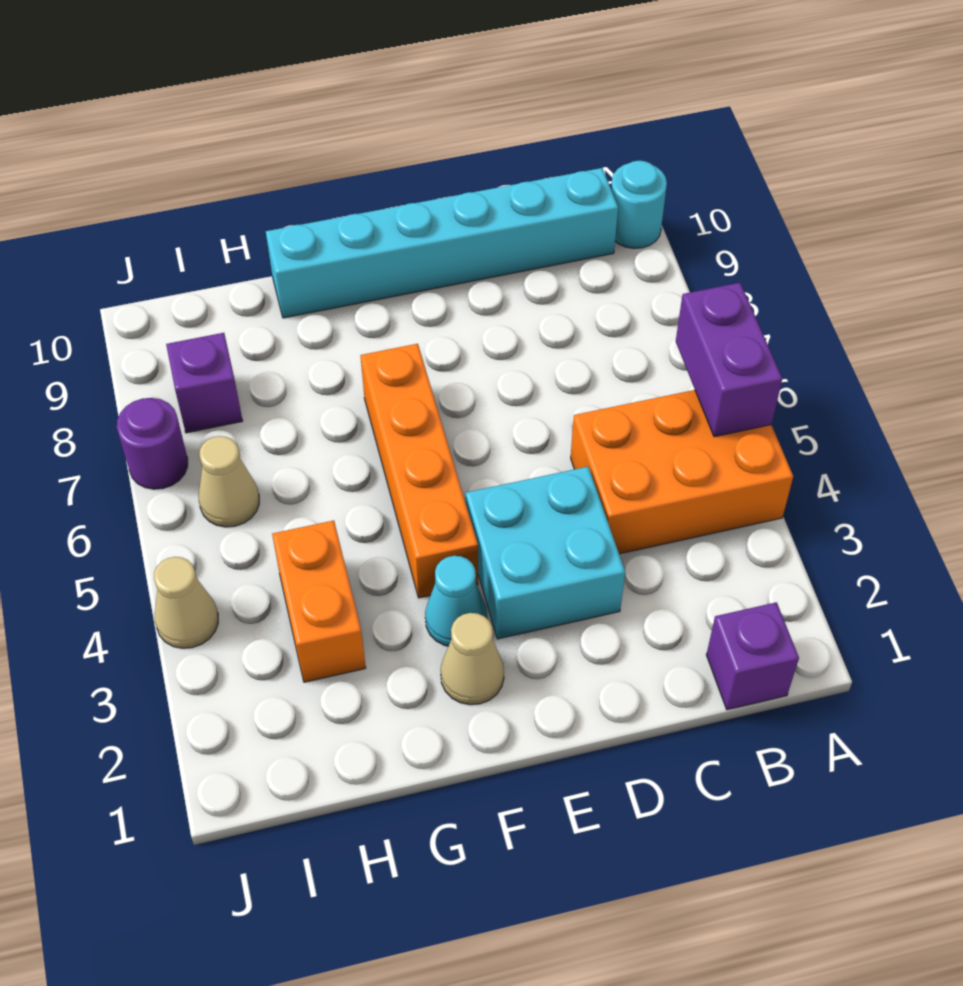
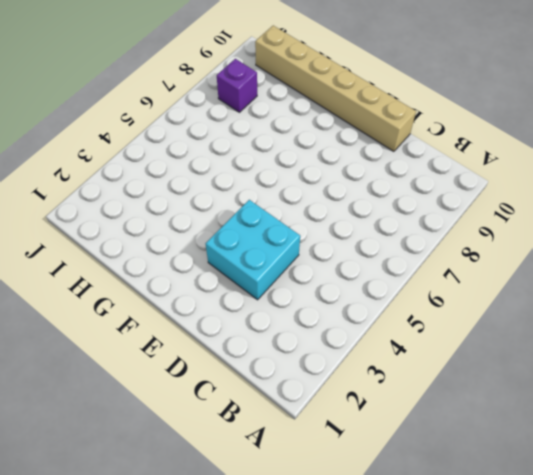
tan 1x6 brick [255,26,416,151] -> cyan 1x6 brick [266,168,618,318]
none -> orange 2x3 brick [571,390,793,554]
none -> cyan 1x1 round brick [611,161,667,248]
none -> purple 1x1 brick [706,602,799,710]

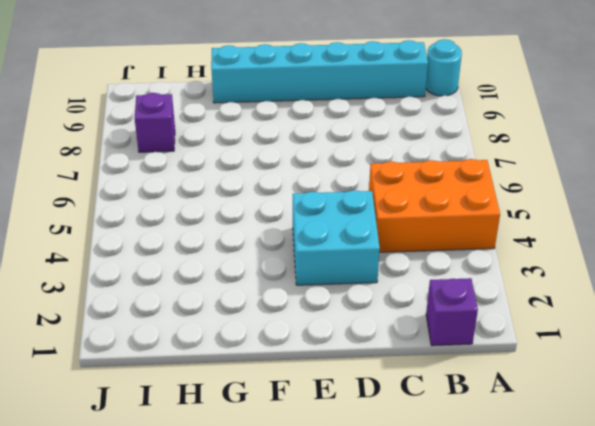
none -> tan 1x1 cone [441,613,504,705]
none -> cyan 1x1 cone [425,556,487,646]
none -> orange 1x4 brick [360,344,478,598]

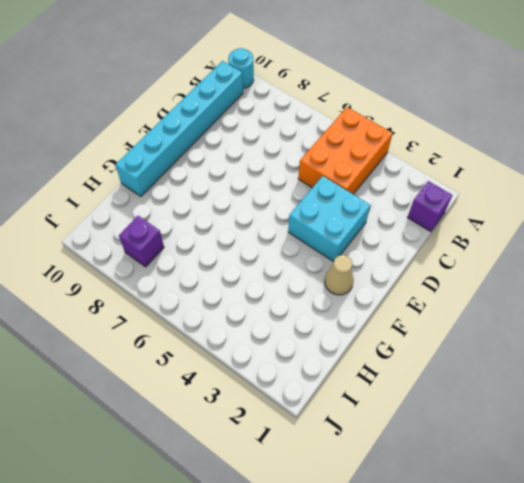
none -> cyan 1x1 cone [425,556,487,646]
none -> orange 1x4 brick [360,344,478,598]
none -> orange 1x2 brick [272,521,366,682]

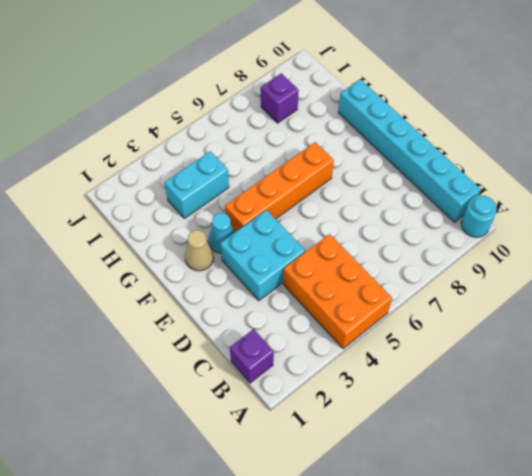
cyan 1x2 brick [165,151,229,218] -> orange 1x2 brick [272,521,366,682]
none -> tan 1x1 cone [199,436,259,527]
none -> tan 1x1 cone [154,557,218,648]
none -> purple 1x1 round brick [117,398,188,489]

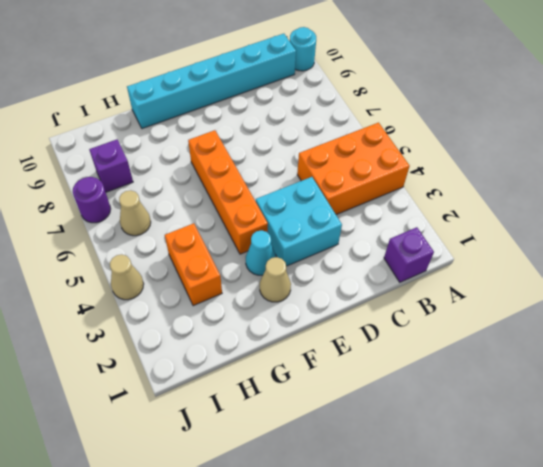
none -> purple 1x2 brick [676,283,782,437]

